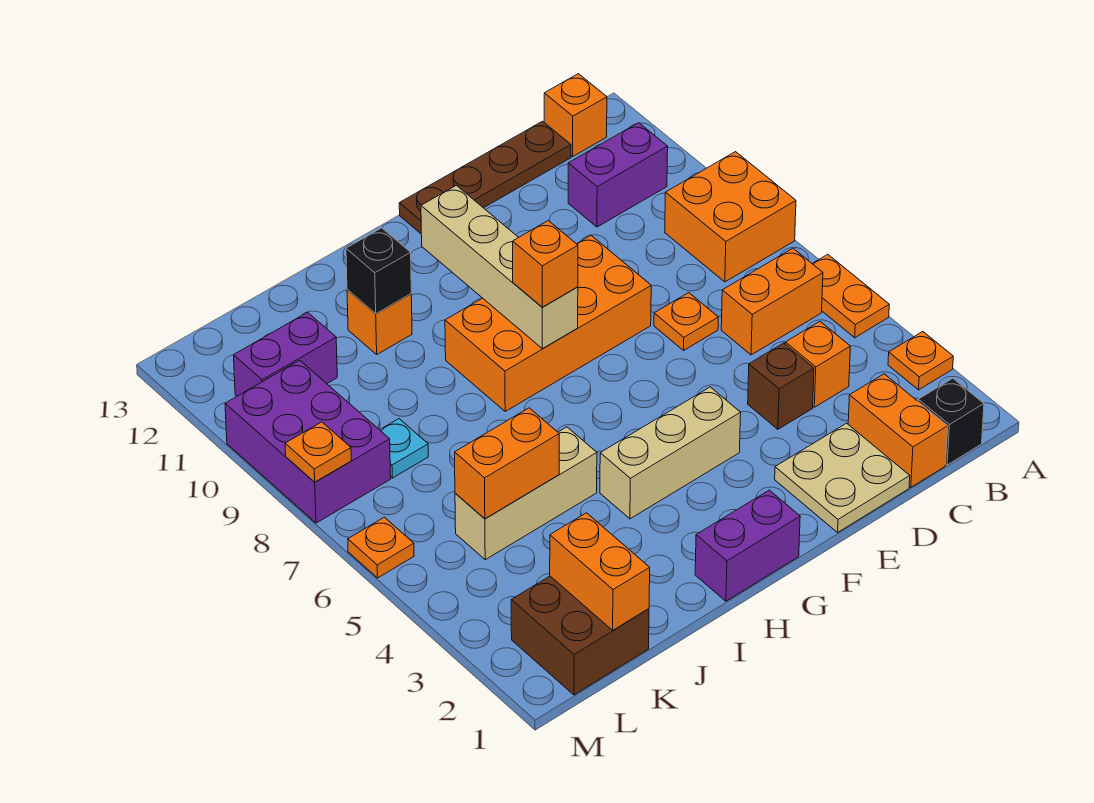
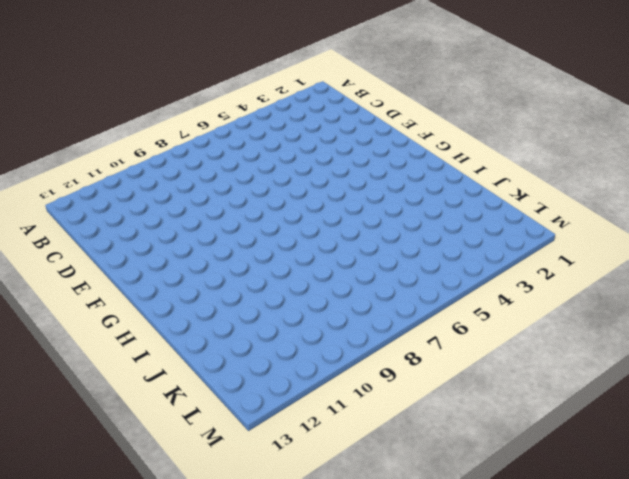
none -> orange 1x1 plate [888,332,953,390]
none -> orange 1x2 plate [812,255,889,338]
none -> orange 2x2 brick [665,152,796,282]

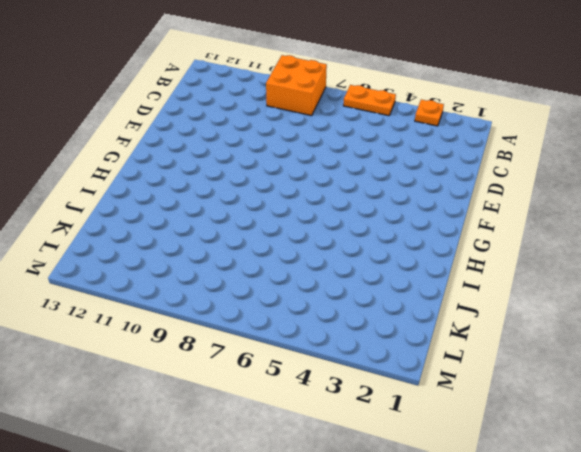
none -> black 1x1 brick [918,378,984,465]
none -> orange 1x2 brick [721,248,823,355]
none -> purple 1x2 brick [568,123,668,227]

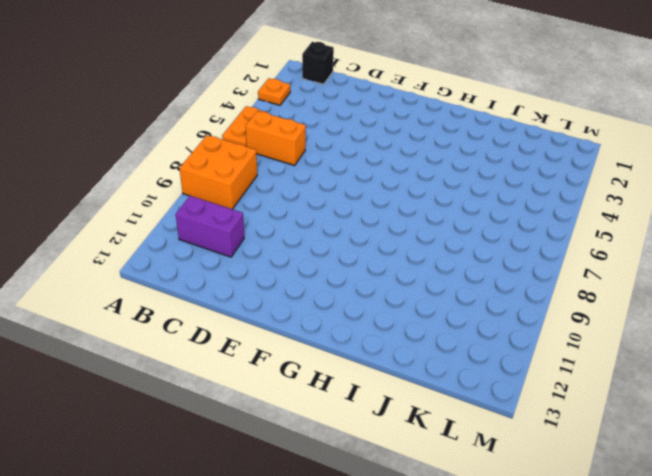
none -> orange 1x1 brick [544,74,607,156]
none -> orange 1x2 brick [848,374,948,487]
none -> orange 1x1 brick [785,322,850,407]

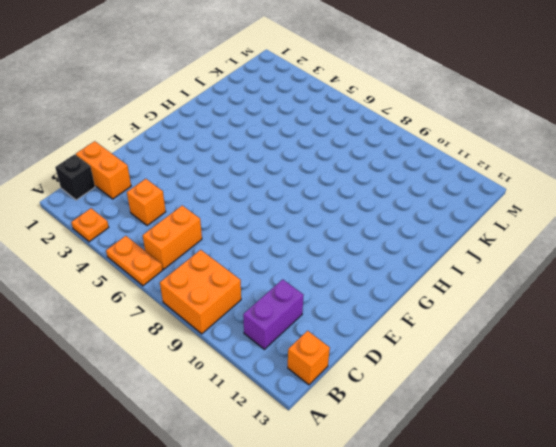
none -> brown 1x4 plate [399,121,571,233]
none -> tan 2x2 plate [775,423,910,532]
none -> brown 1x1 brick [748,343,814,429]

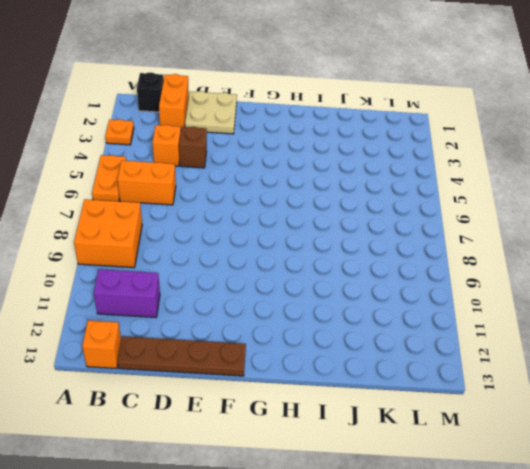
none -> orange 1x1 plate [654,293,718,350]
none -> orange 2x4 brick [445,235,651,411]
none -> tan 1x3 brick [600,387,741,519]

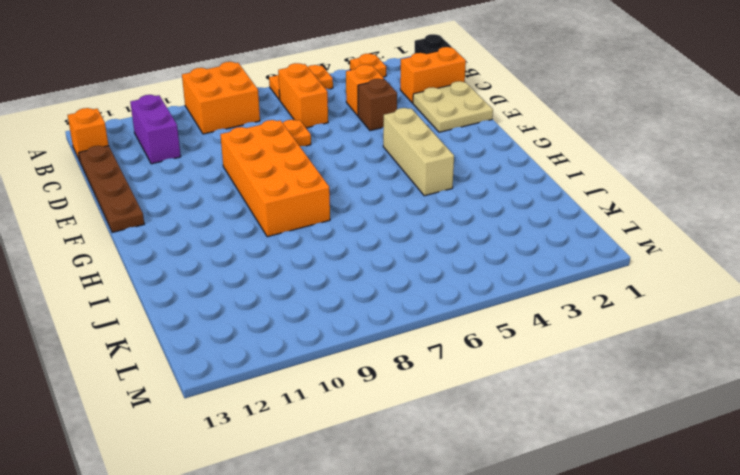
none -> purple 1x2 brick [695,490,800,601]
none -> tan 1x3 brick [455,427,597,560]
none -> orange 1x1 brick [347,290,412,354]

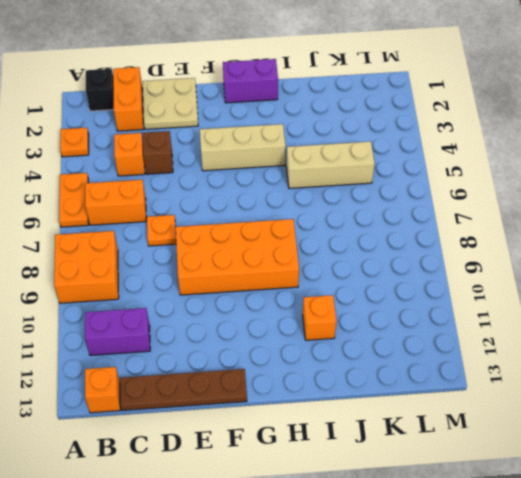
none -> brown 2x2 brick [511,576,649,695]
none -> cyan 1x1 plate [380,419,428,478]
none -> purple 1x2 brick [234,312,337,396]

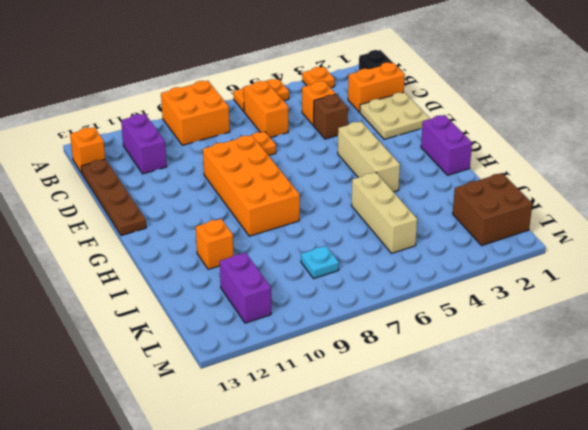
none -> purple 2x3 brick [225,360,391,523]
none -> orange 1x1 plate [348,517,414,578]
none -> tan 1x4 brick [421,185,578,349]

